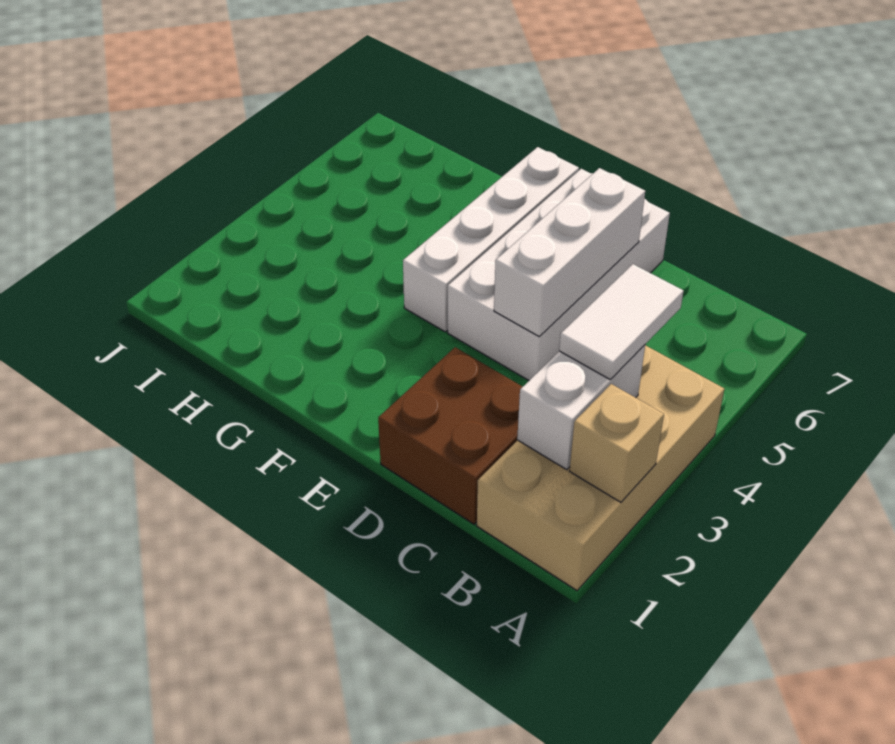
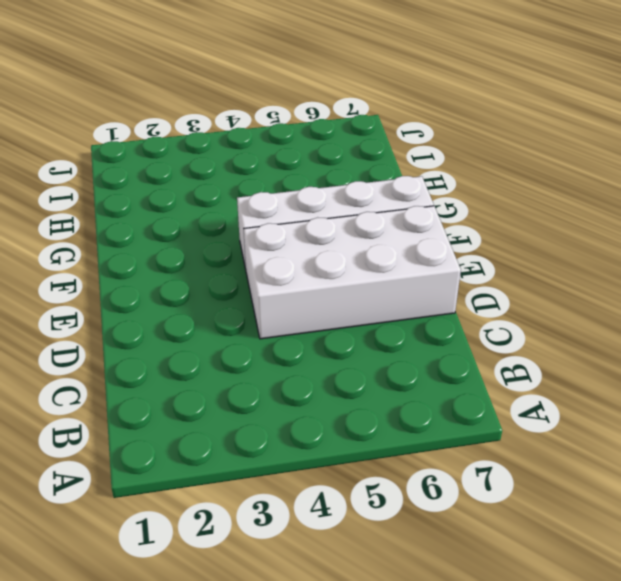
none -> tan 2x4 brick [477,345,724,591]
none -> brown 2x2 brick [378,347,523,524]

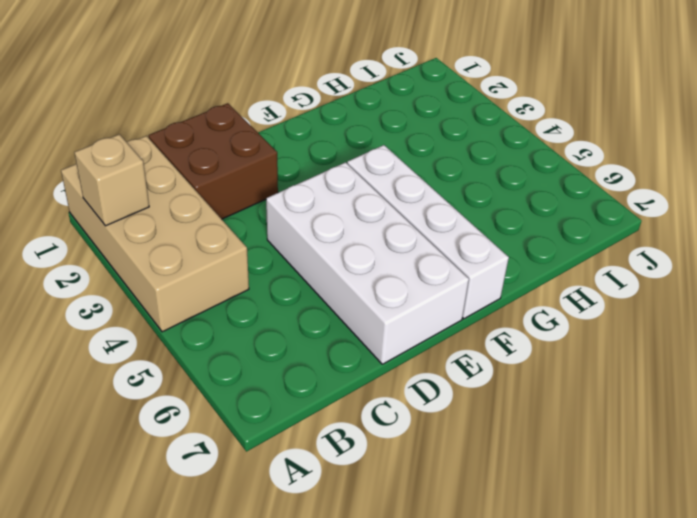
none -> white 1x2 brick [517,345,645,470]
none -> white 1x3 brick [494,168,645,337]

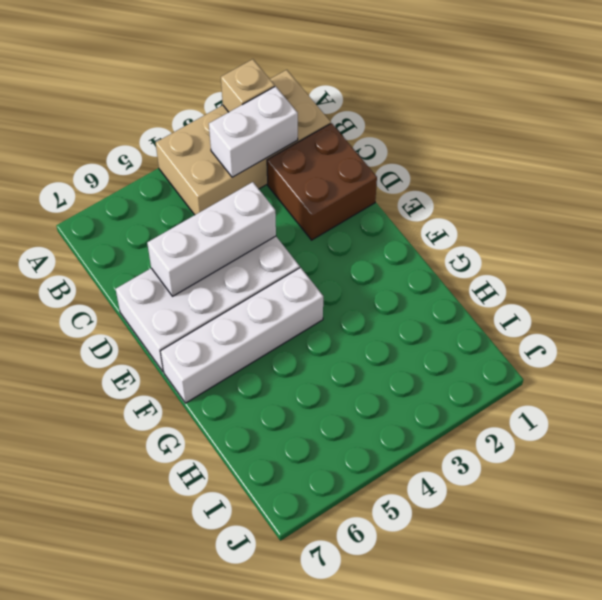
none -> white 1x2 tile [559,264,683,380]

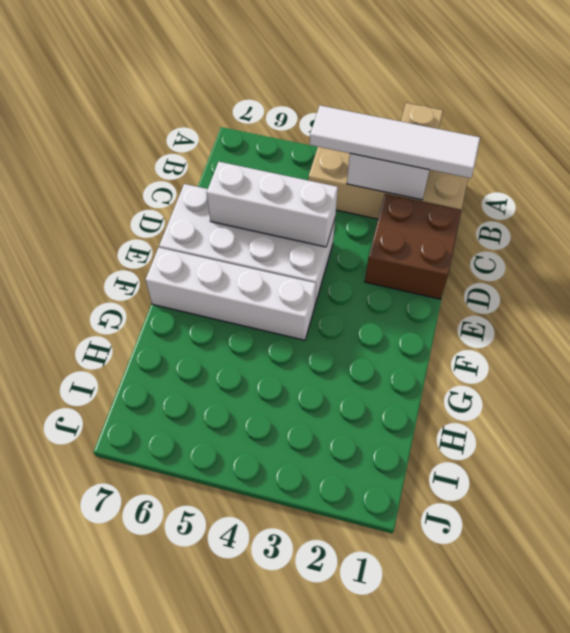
white 1x4 tile [310,105,480,178] -> white 1x2 tile [559,264,683,380]

